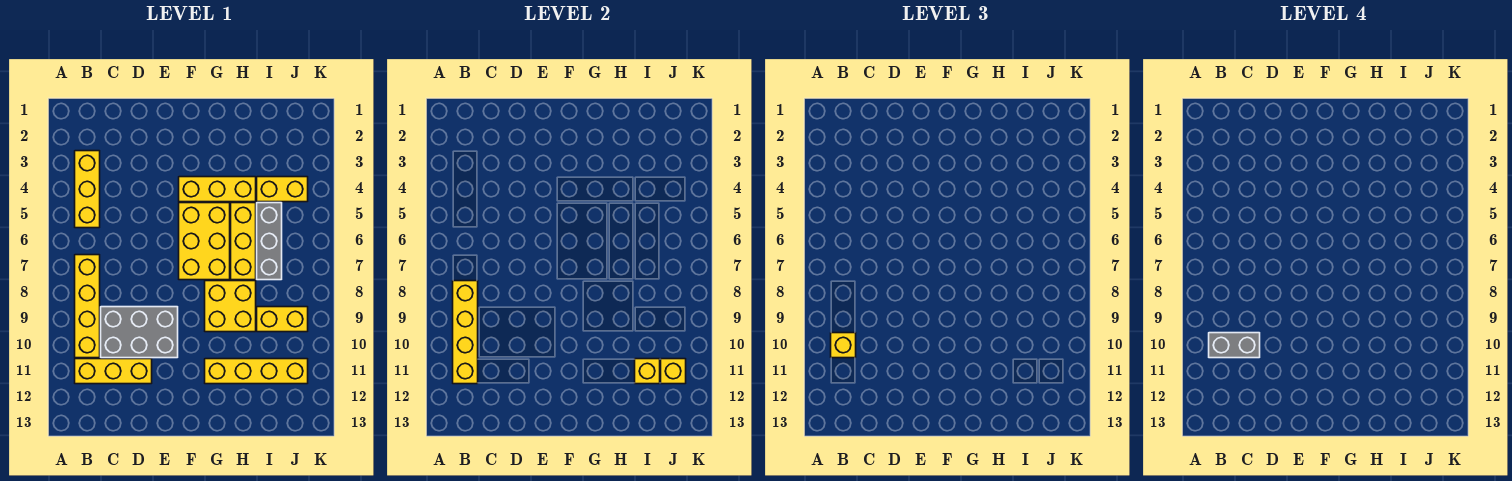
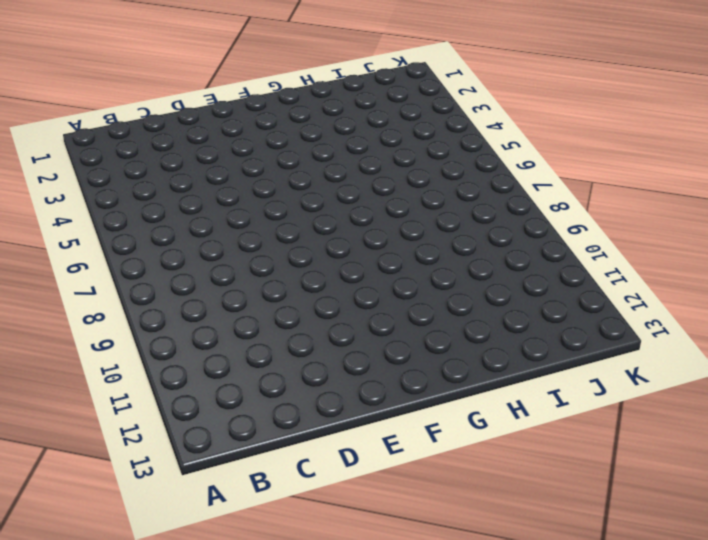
none -> yellow 1x3 brick [75,151,100,228]
none -> yellow 1x4 brick [75,255,100,358]
none -> yellow 1x3 brick [75,359,152,384]

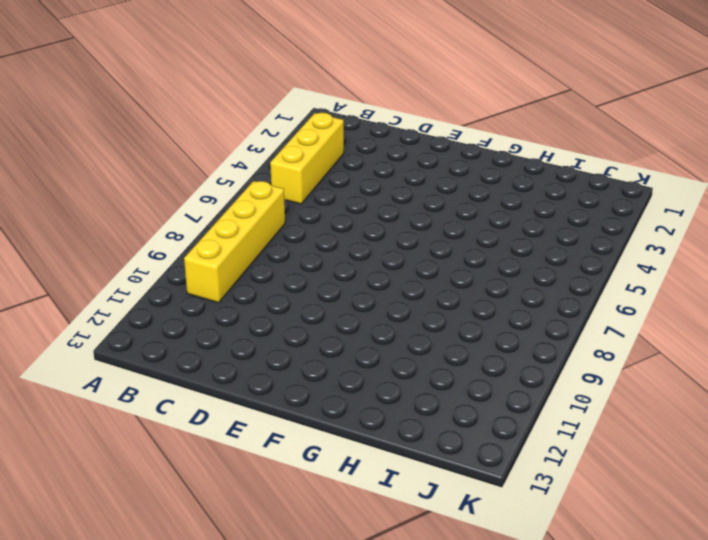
none -> yellow 1x3 brick [75,359,152,384]
none -> grey 2x3 brick [101,307,178,358]
none -> yellow 1x3 brick [179,177,256,202]

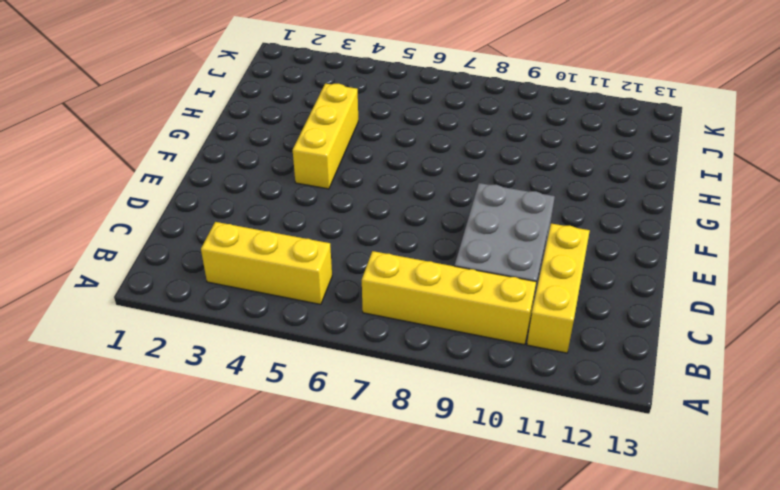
none -> yellow 2x3 brick [179,203,230,280]
none -> yellow 2x2 brick [205,281,256,332]
none -> yellow 1x4 brick [205,359,308,384]

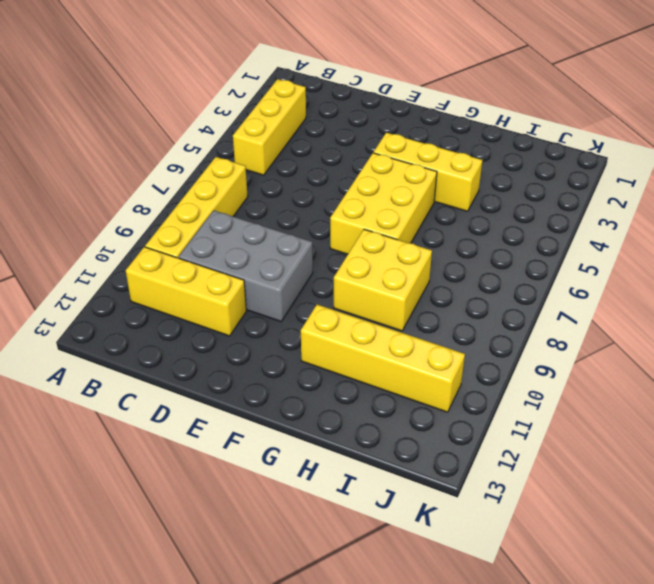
none -> yellow 1x3 brick [231,203,256,280]
none -> yellow 1x2 brick [257,177,308,202]
none -> grey 1x3 brick [257,203,282,280]

